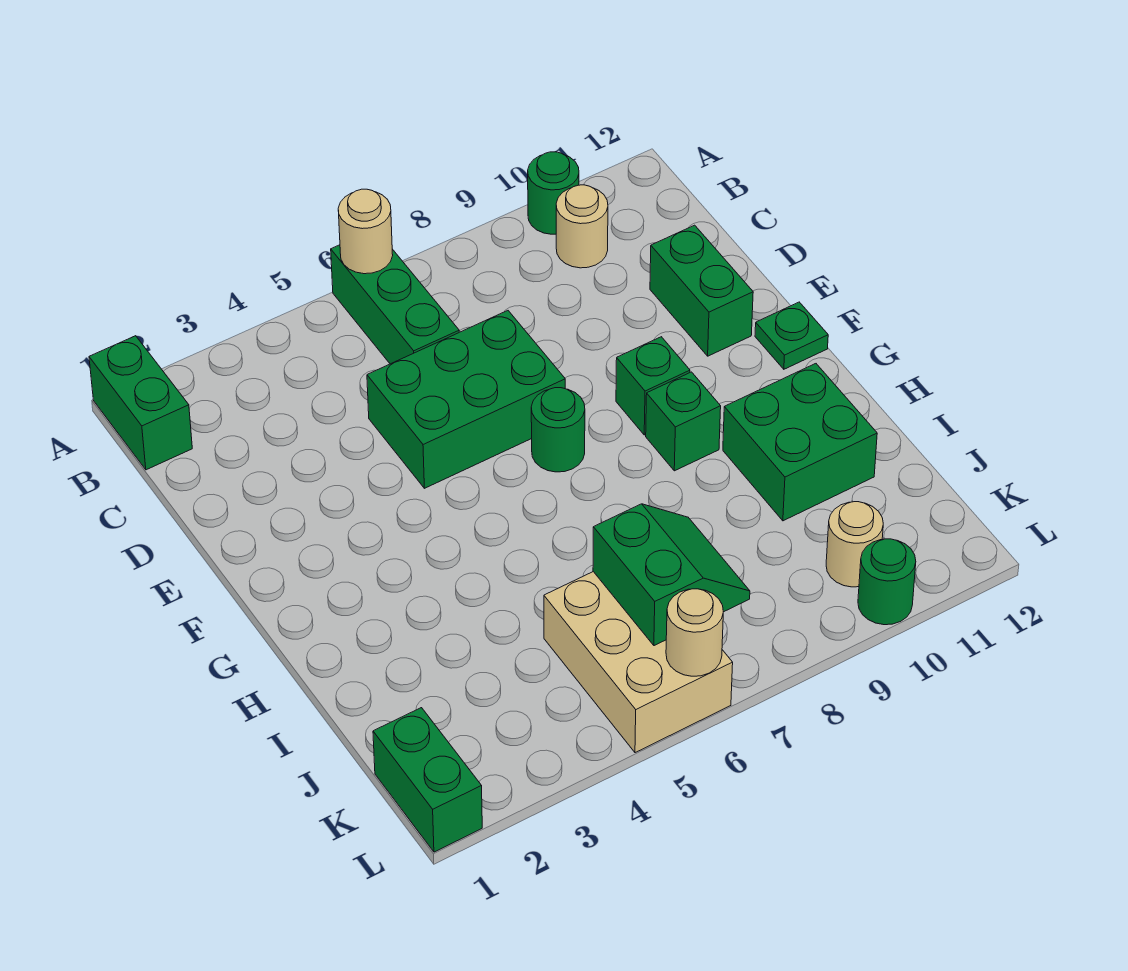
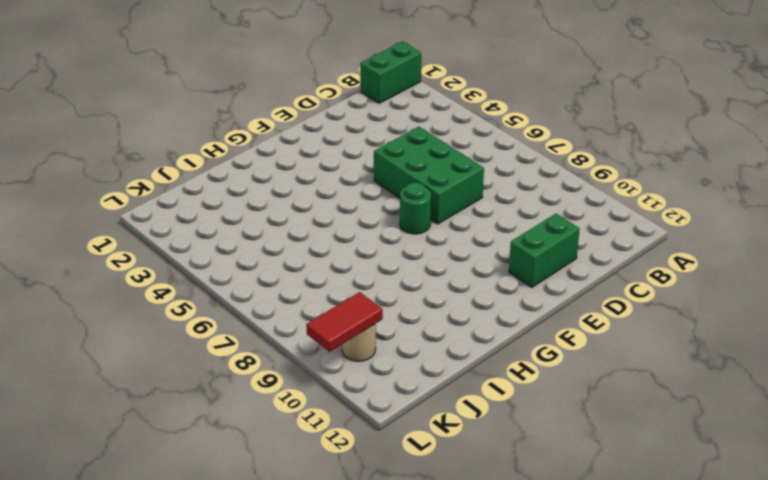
red 1x2 tile [306,292,383,352] -> none
none -> green 1x3 brick [331,245,459,364]
none -> green 1x1 round brick [528,152,579,234]
none -> tan 1x1 round brick [556,185,608,268]

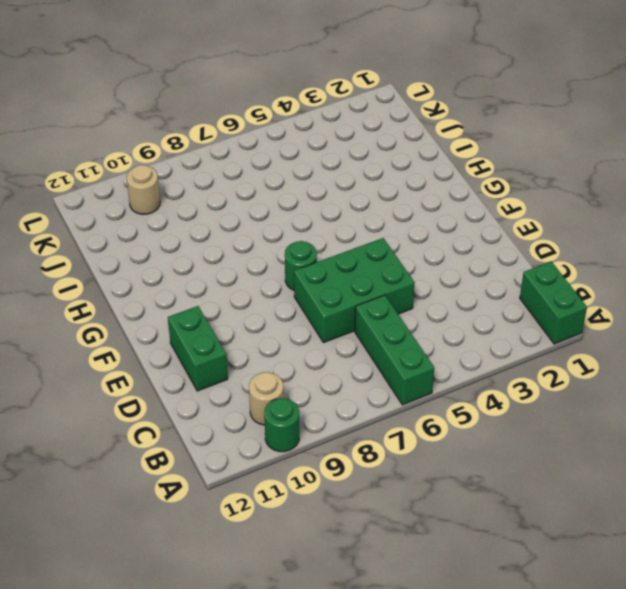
none -> green 1x1 brick [616,337,690,435]
none -> green 1x1 plate [755,302,828,369]
none -> green 1x1 brick [646,372,721,471]

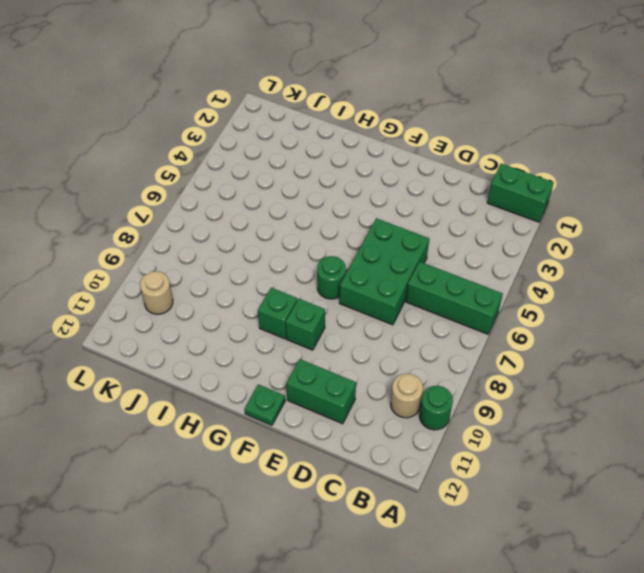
none -> green 2x2 brick [723,364,877,521]
none -> tan 2x3 brick [544,572,733,753]
none -> green 1x2 brick [373,708,482,852]

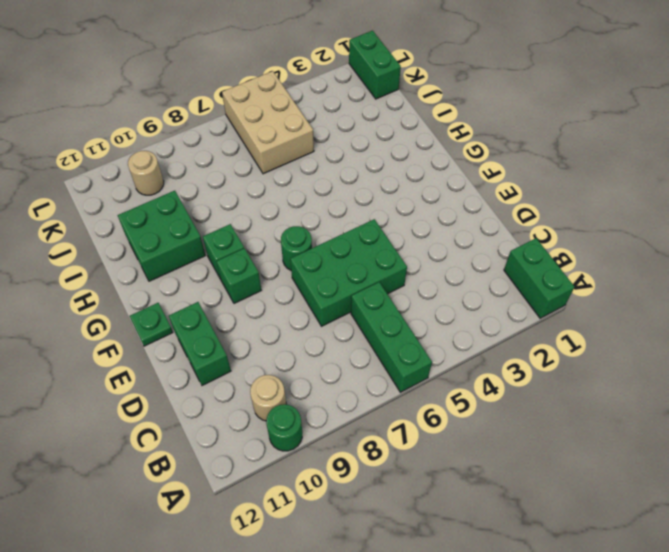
none -> green 1x1 round brick [858,539,916,625]
none -> tan 1x1 round brick [338,189,393,274]
none -> green 2x2 slope [593,504,750,646]

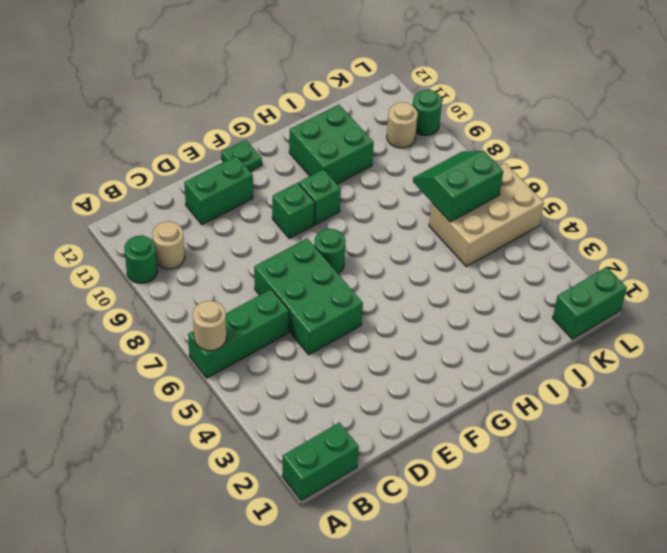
none -> tan 1x1 round brick [666,589,723,676]

